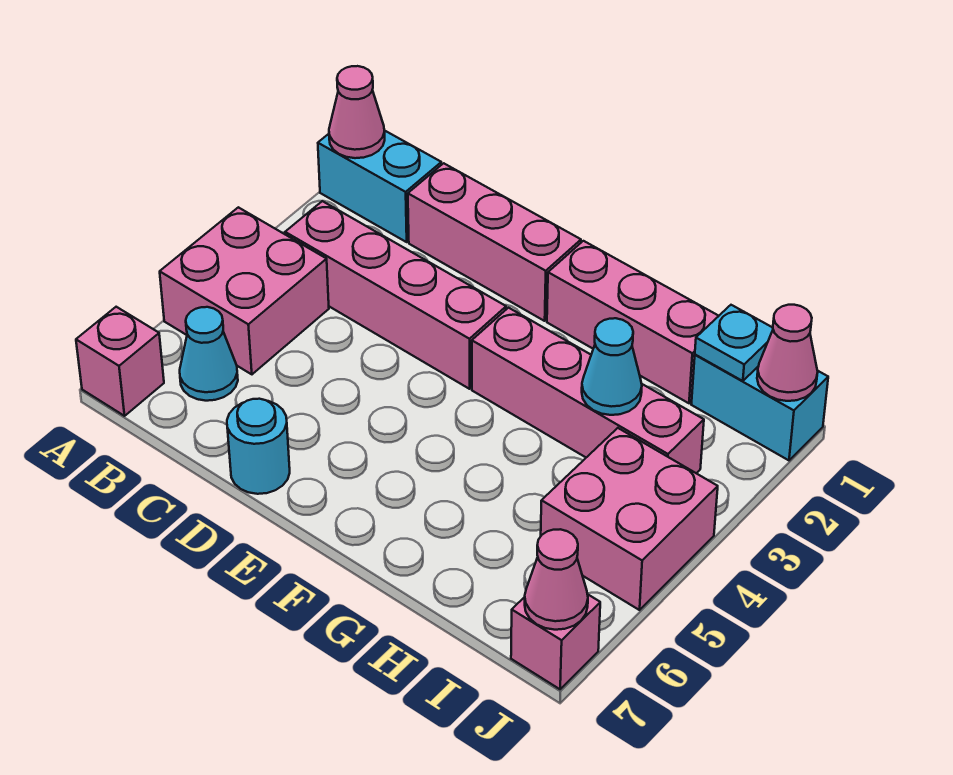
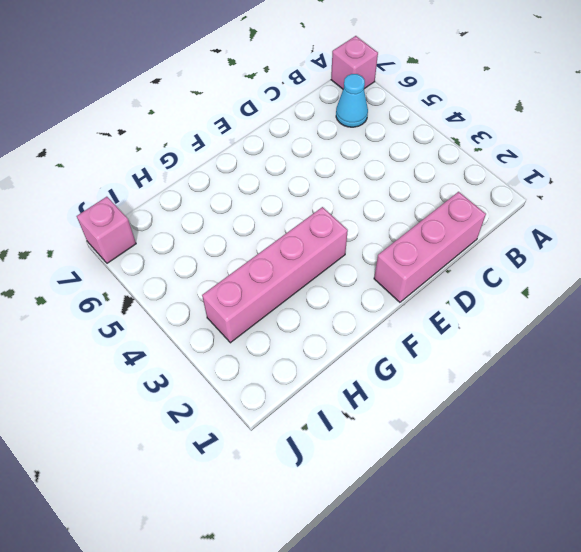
none -> cyan 1x2 brick [318,130,441,242]
none -> pink 2x2 brick [160,207,329,374]
none -> pink 1x4 brick [285,201,506,389]

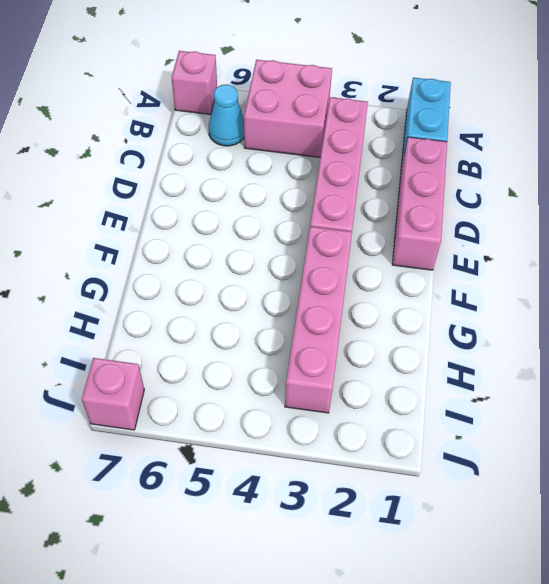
none -> cyan 1x1 round brick [227,399,290,494]
none -> pink 1x3 brick [547,241,718,403]
none -> cyan 1x2 brick [691,355,828,460]

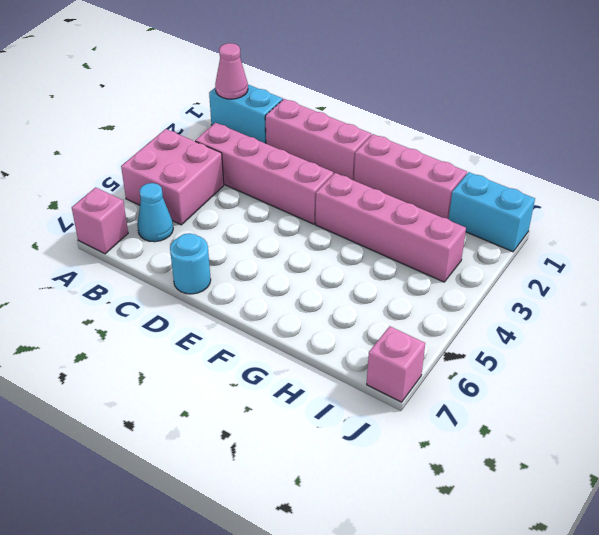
none -> pink 2x2 brick [541,428,718,610]
none -> cyan 1x1 cone [582,318,642,415]
none -> cyan 1x1 plate [695,305,773,381]

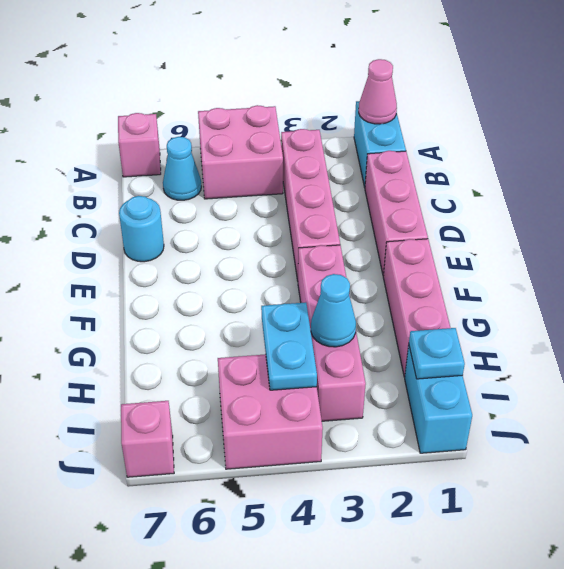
cyan 1x2 plate [261,302,317,390] -> none
none -> pink 1x1 cone [757,305,818,401]
none -> pink 1x1 cone [525,529,588,630]

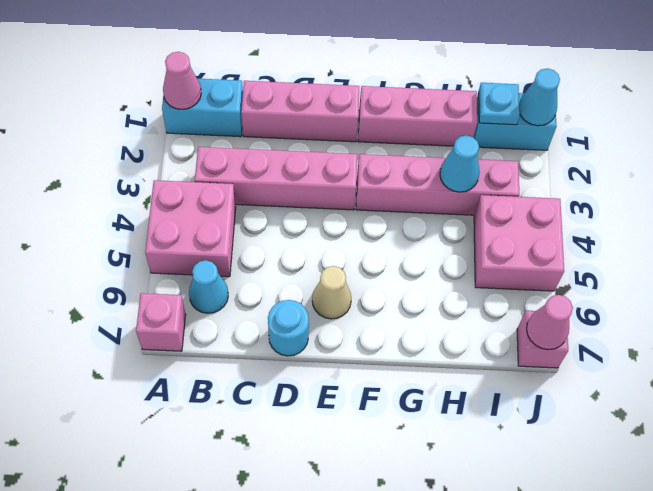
tan 1x1 cone [312,266,351,319] -> none
cyan 1x1 cone [519,68,560,126] -> pink 1x1 cone [757,305,818,401]

